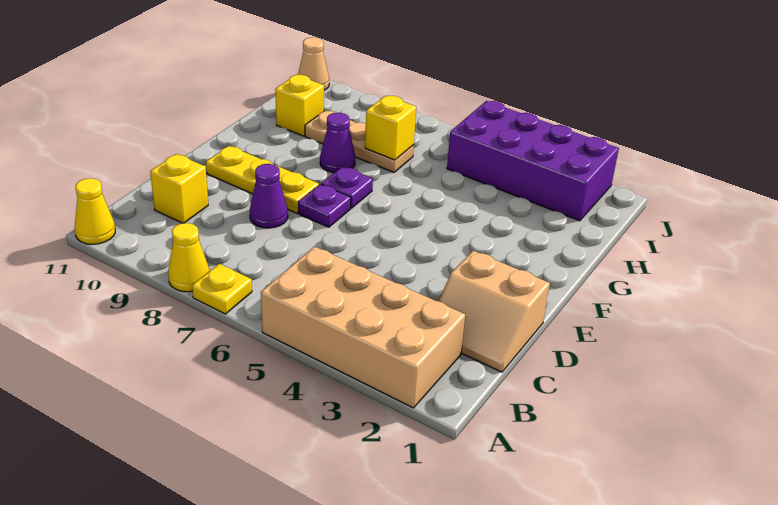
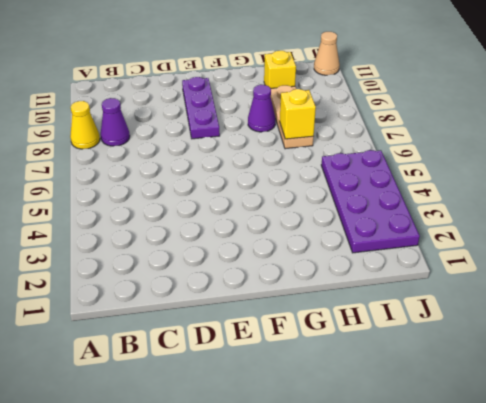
purple 1x1 cone [101,98,130,146] -> purple 1x1 cone moved to [250,164,288,228]
purple 1x3 plate [182,77,220,139] -> yellow 1x3 plate [206,146,319,213]
purple 2x4 plate [321,150,420,253] -> purple 2x4 brick [447,101,619,221]
none -> tan 2x4 brick [261,247,465,408]
none -> yellow 1x1 plate [192,264,252,314]
none -> yellow 1x1 cone [75,178,115,244]

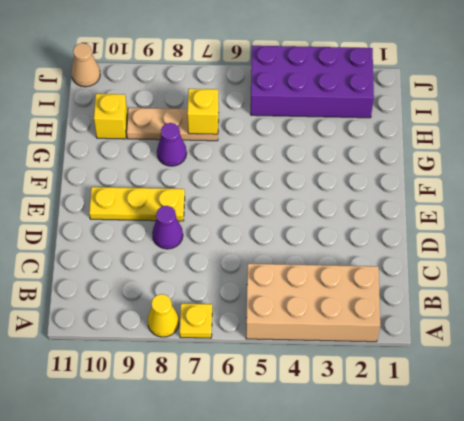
none -> yellow 1x1 cone [75,178,115,244]
none -> tan 2x2 slope [439,251,550,372]
none -> yellow 1x1 brick [150,154,208,223]

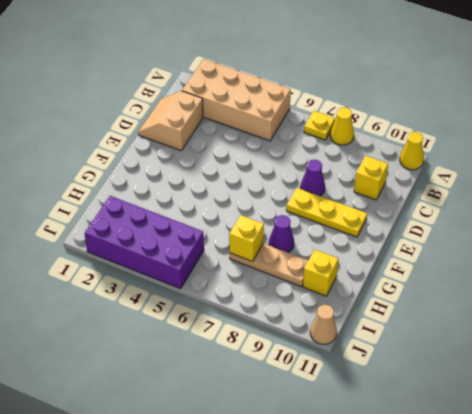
tan 2x2 slope [138,91,203,151] -> tan 2x2 slope turned to [439,251,550,372]
none -> purple 1x1 plate [298,184,351,227]
none -> purple 1x1 plate [321,166,373,208]

